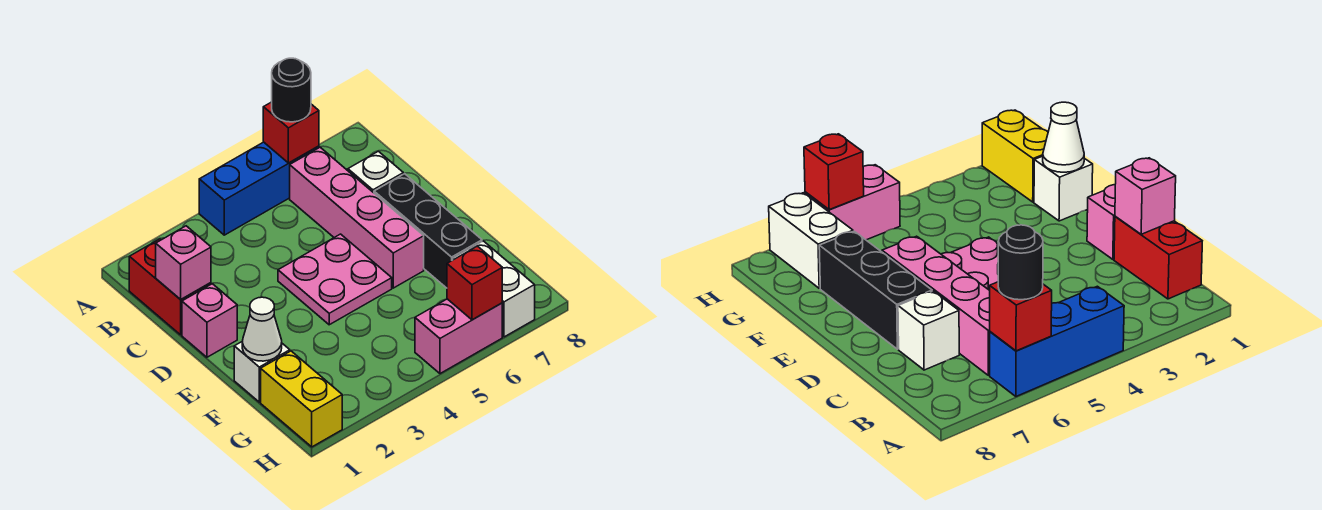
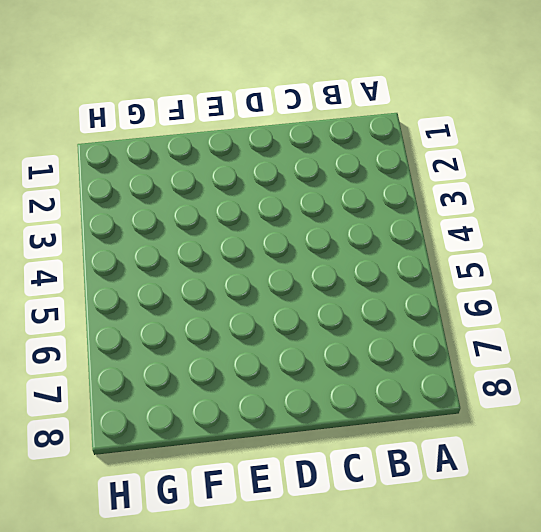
none -> blue 1x3 brick [199,142,319,235]
none -> red 1x2 brick [129,239,211,335]
none -> pink 1x4 brick [290,147,424,288]

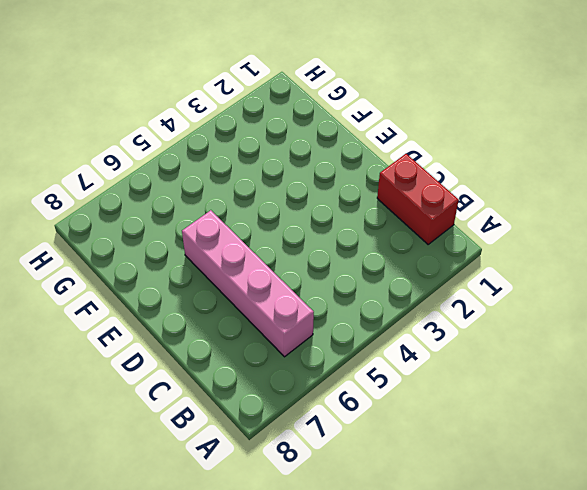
none -> blue 1x3 brick [199,142,319,235]
none -> white 1x1 brick [348,151,403,193]
none -> pink 1x1 brick [182,284,237,357]

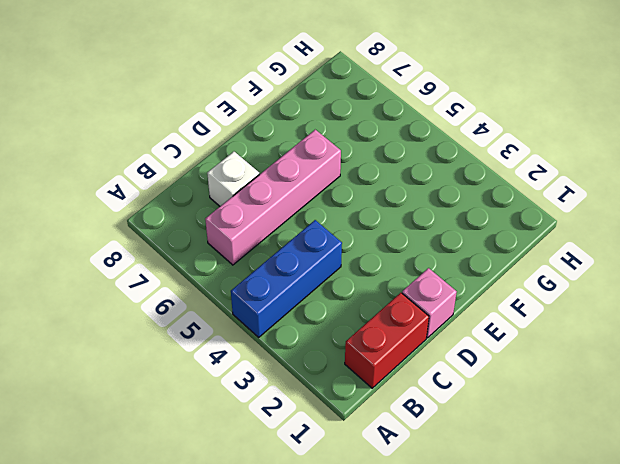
blue 1x3 brick [231,220,342,337] -> blue 1x3 brick turned to [199,142,319,235]
none -> pink 2x2 plate [278,234,392,325]
none -> black 1x3 brick [374,174,482,288]
none -> white 1x1 brick [234,342,290,402]

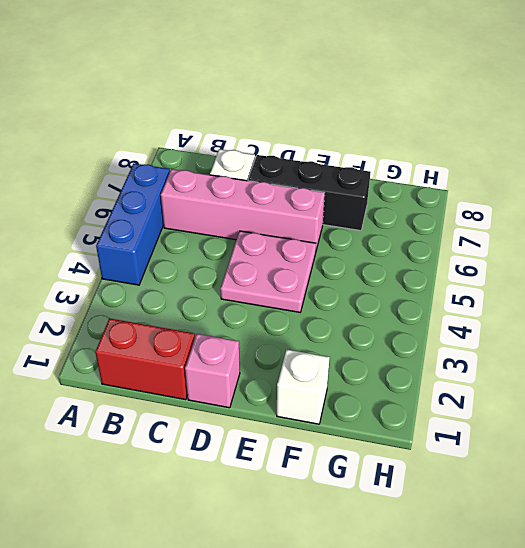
none -> yellow 1x2 brick [261,351,342,447]
none -> white 1x2 brick [453,241,535,337]
none -> pink 1x2 brick [415,299,502,374]

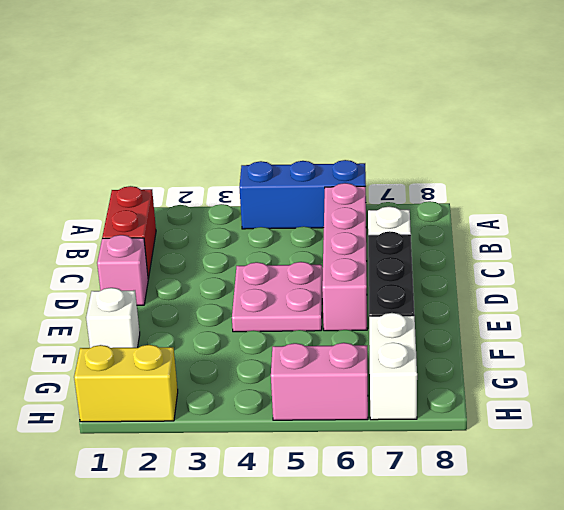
yellow 1x2 brick [74,345,178,422] -> yellow 1x2 brick turned to [261,351,342,447]
none -> red 1x1 brick [263,102,319,163]
none -> pink 1x1 brick [156,226,211,300]
none -> white 1x1 cone [242,297,282,361]

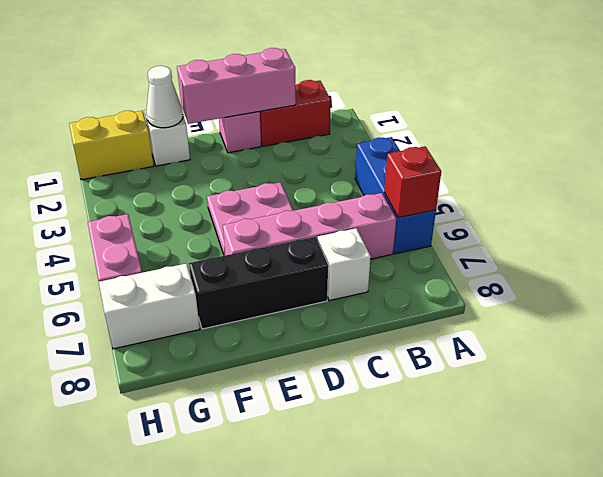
pink 1x3 brick [177,48,296,124] -> pink 1x1 brick [156,226,211,300]
none -> red 1x1 brick [447,246,502,320]
none -> black 1x1 round brick [272,58,311,122]

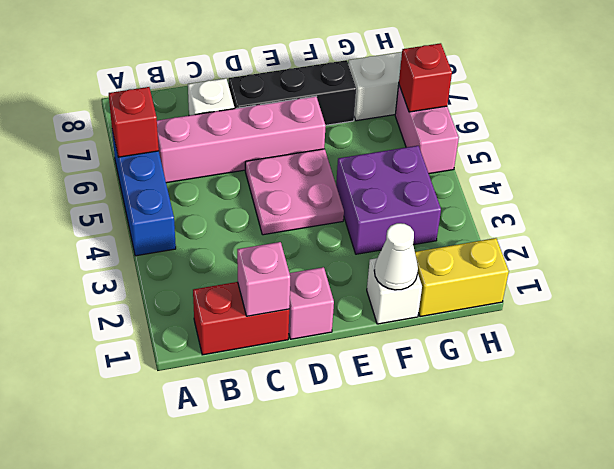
purple 2x2 brick [336,146,441,254] -> none
none -> black 1x1 round brick [272,58,311,122]

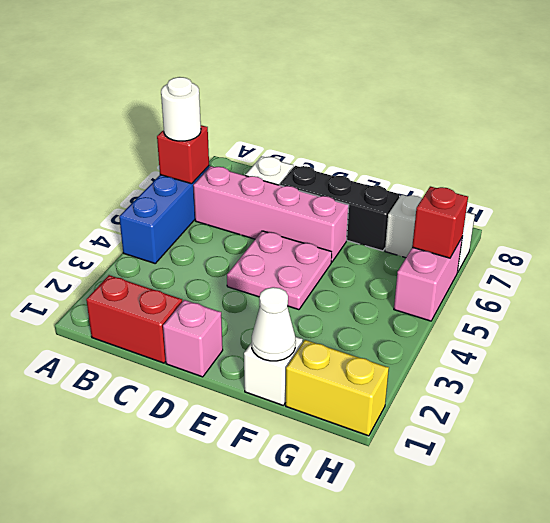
white 1x1 round brick [161,77,201,141] -> black 1x1 round brick [272,58,311,122]
none -> pink 1x1 brick [156,226,211,300]

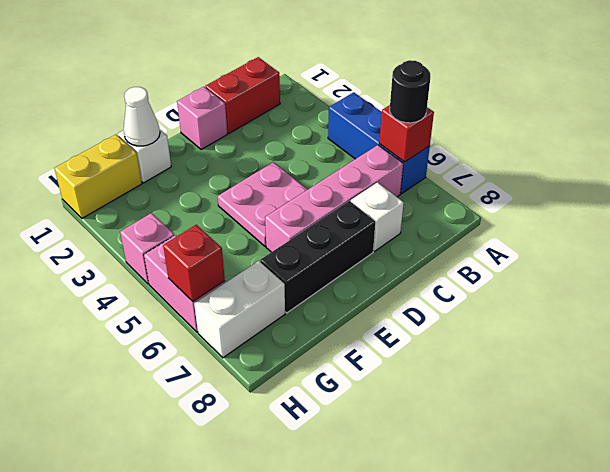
pink 1x1 brick [120,213,174,284] -> pink 1x1 brick moved to [156,226,211,300]

